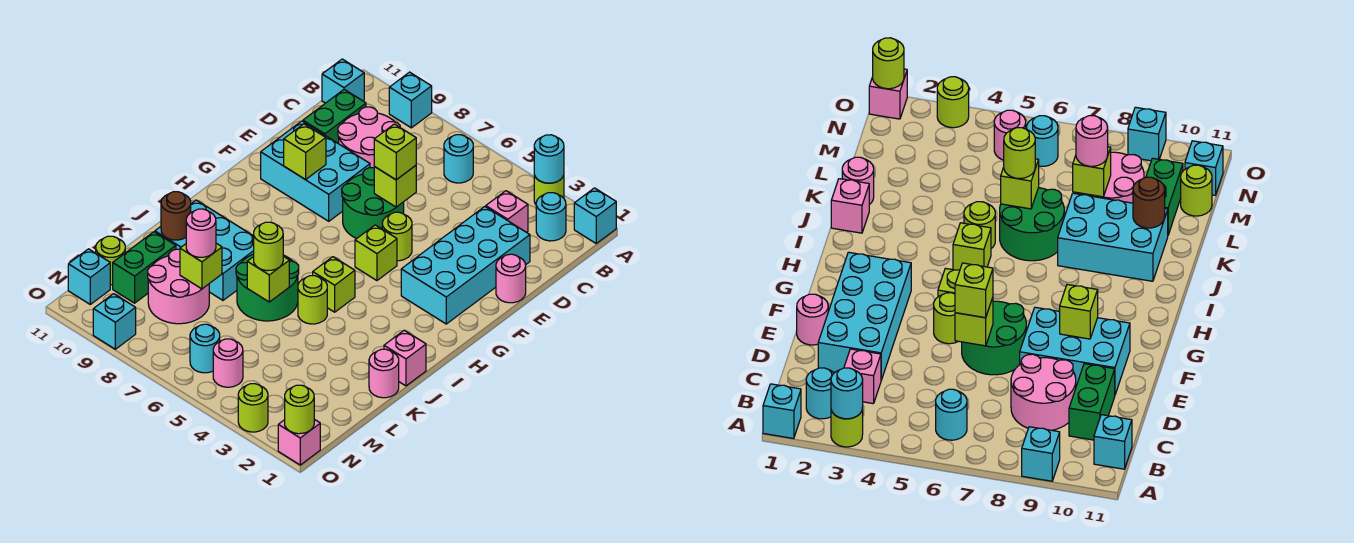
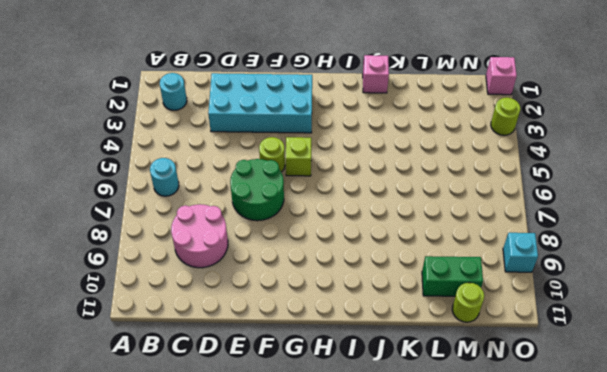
none -> cyan 1x1 brick [574,188,616,243]
none -> lime 1x1 round brick [534,175,564,204]
none -> cyan 1x1 brick [389,72,432,128]
none -> cyan 1x1 brick [322,59,364,103]

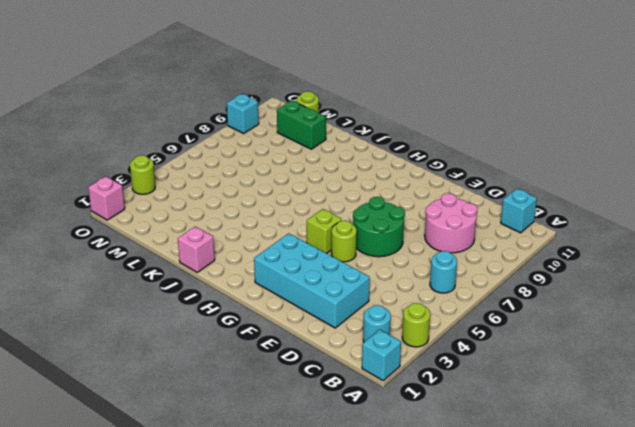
none -> cyan 1x1 brick [389,72,432,128]
none -> pink 1x1 brick [486,191,528,232]
none -> green 1x2 brick [303,89,366,144]
none -> pink 1x1 round brick [496,254,526,303]

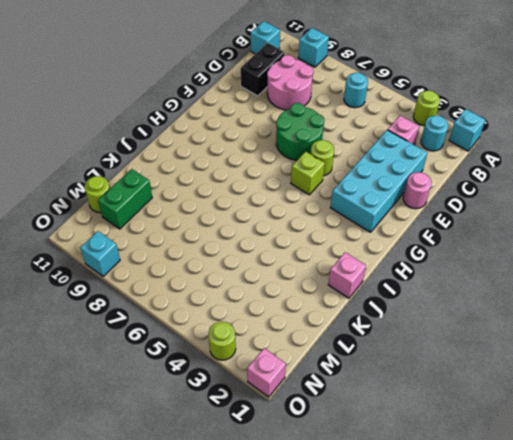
black 1x2 brick [241,43,285,96] -> green 1x2 brick [303,89,366,144]
none -> cyan 2x3 brick [261,121,370,221]
none -> lime 1x1 brick [313,257,355,312]
none -> lime 1x1 round brick [298,276,327,324]
none -> green 2x2 round brick [236,254,299,321]

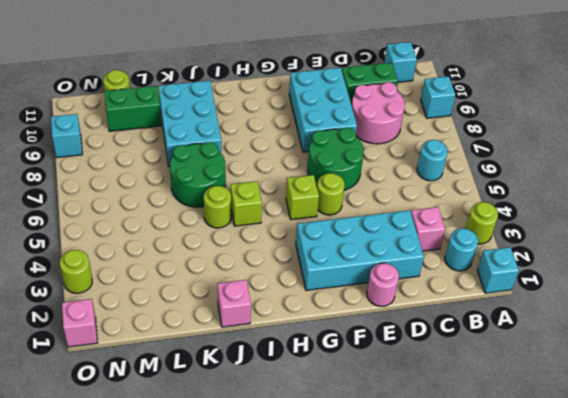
none -> pink 1x1 round brick [369,349,399,398]
none -> pink 2x2 round brick [148,249,209,324]
none -> pink 1x1 round brick [213,339,243,387]
none -> cyan 1x1 round brick [190,324,220,373]

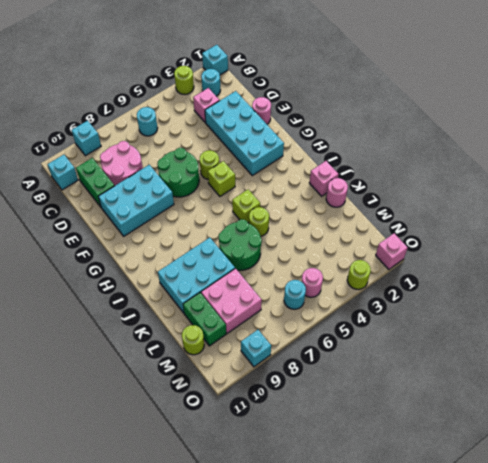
pink 2x2 brick [201,268,262,333] -> pink 2x2 round brick [148,249,209,324]
none -> cyan 1x1 brick [68,249,110,304]
none -> cyan 1x1 round brick [534,135,564,183]
none -> lime 1x1 brick [374,166,416,207]
none -> lime 1x1 brick [284,124,326,180]

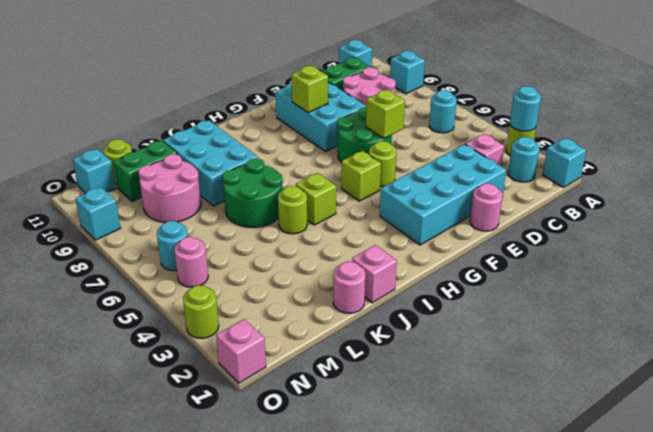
none -> lime 1x1 brick [247,256,289,302]
none -> brown 1x1 round brick [161,192,191,240]
none -> lime 1x1 brick [180,243,222,289]
none -> lime 1x1 round brick [285,385,314,434]

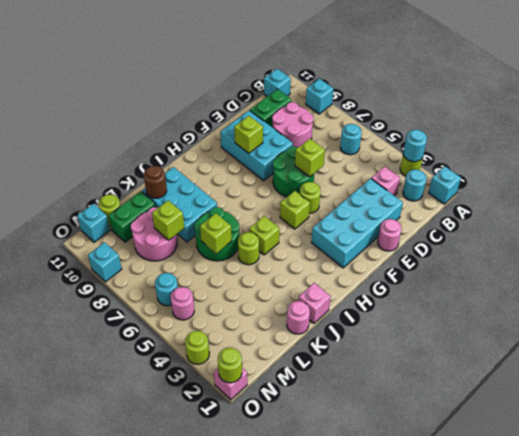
none -> lime 1x1 brick [374,124,416,180]
none -> lime 1x1 round brick [254,222,283,271]
none -> pink 1x1 round brick [186,209,216,257]

